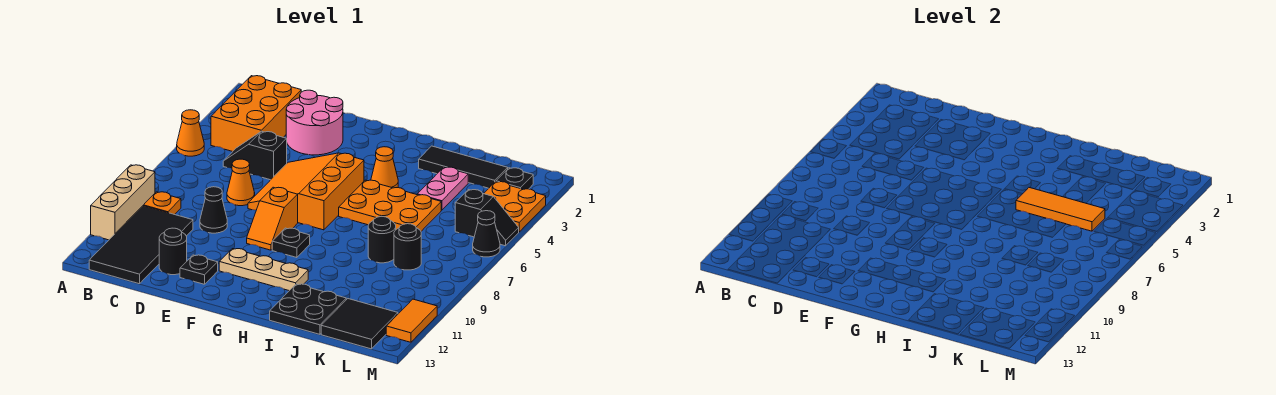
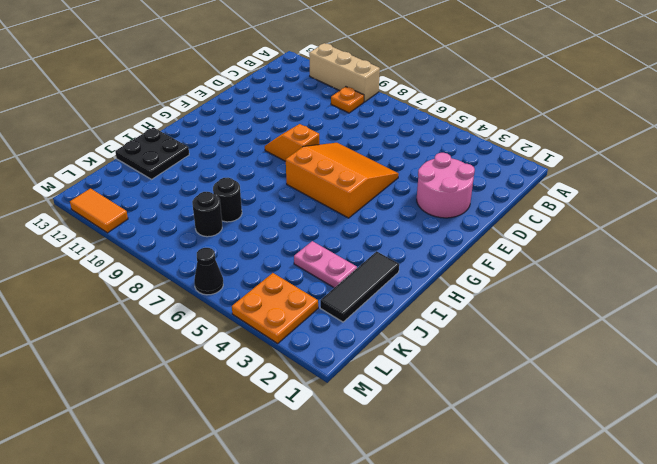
none -> orange 1x1 cone [177,110,204,156]
none -> orange 2x3 brick [211,76,301,152]
none -> black 2x4 tile [89,206,193,284]

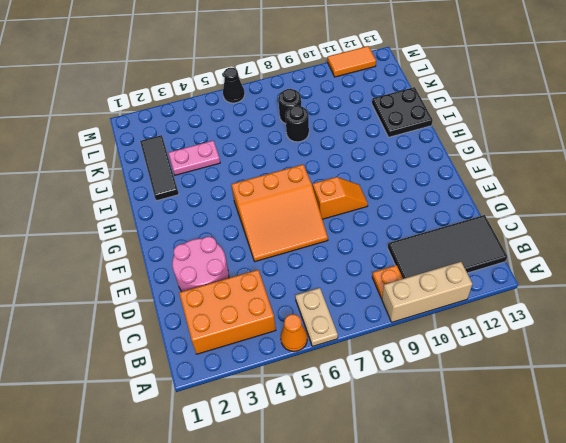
tan 1x2 plate [295,288,338,346] -> none
none -> black 1x2 slope [223,131,287,180]
none -> orange 1x1 cone [227,159,255,206]
none -> black 1x1 cone [200,187,227,233]

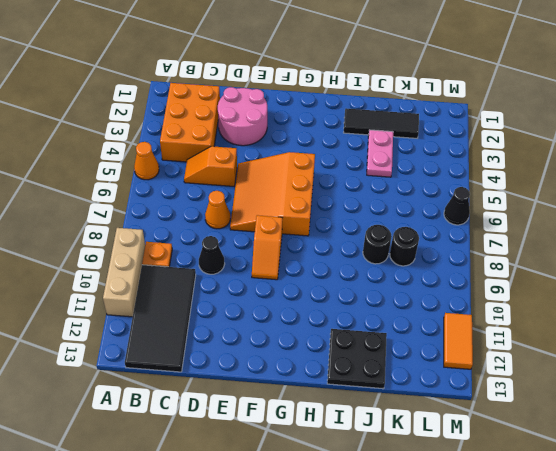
orange 1x2 slope [184,146,237,186] -> black 1x2 slope [223,131,287,180]
none -> black 1x1 round brick [159,228,187,275]
none -> black 1x1 plate [180,255,218,284]
none -> tan 1x3 plate [219,249,308,291]

